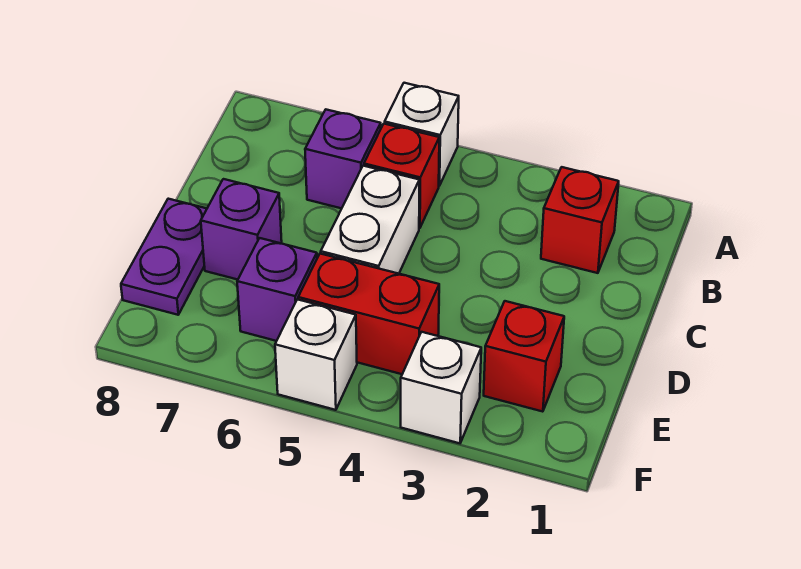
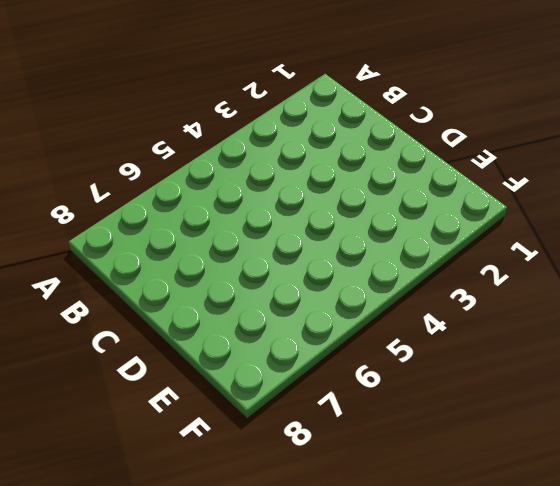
none -> white 1x1 brick [385,83,459,186]
none -> red 1x1 brick [541,167,619,273]
none -> red 1x1 brick [364,124,439,228]

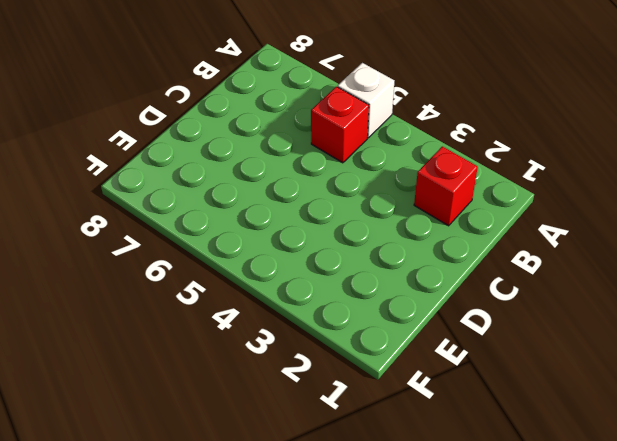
none -> purple 1x1 brick [305,110,381,208]
none -> white 1x2 brick [321,166,419,274]
none -> purple 1x1 brick [201,179,282,280]

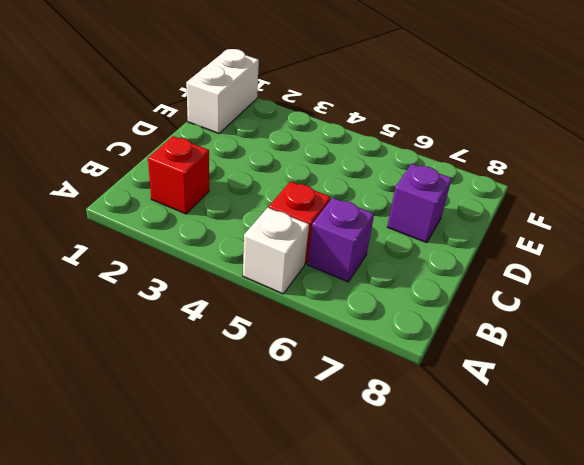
white 1x2 brick [186,49,259,133] -> white 1x2 brick moved to [321,166,419,274]
none -> purple 1x2 plate [121,199,207,315]
none -> red 1x1 brick [484,301,564,412]
none -> red 1x2 brick [298,254,439,374]

